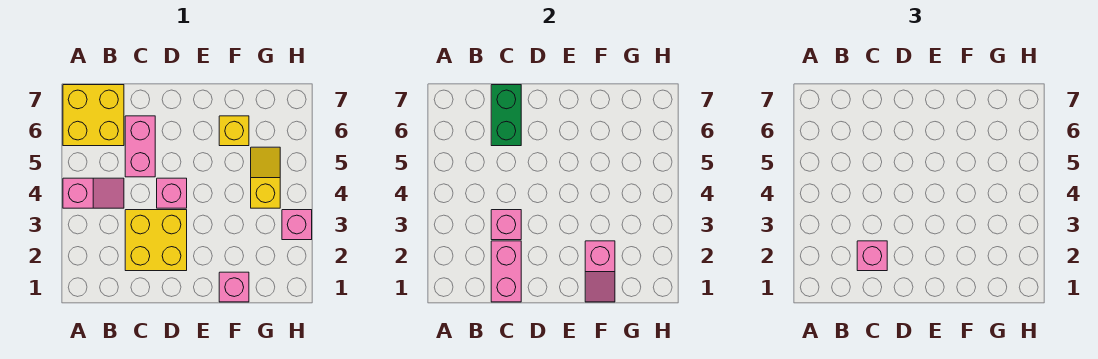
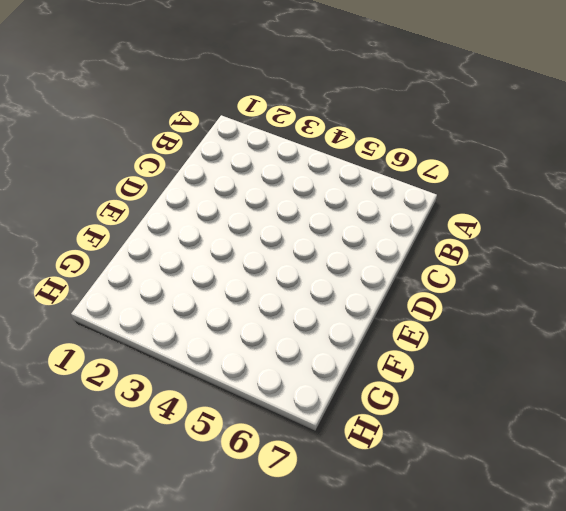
none -> pink 1x2 slope [63,178,124,208]
none -> yellow 2x2 brick [63,85,124,146]
none -> yellow 2x2 brick [125,210,187,271]

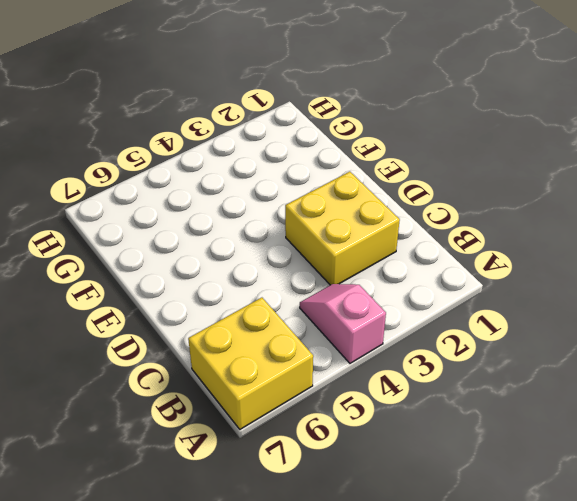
none -> pink 1x2 brick [125,116,155,177]
none -> pink 1x1 brick [157,178,187,208]
none -> pink 1x1 brick [219,272,249,302]

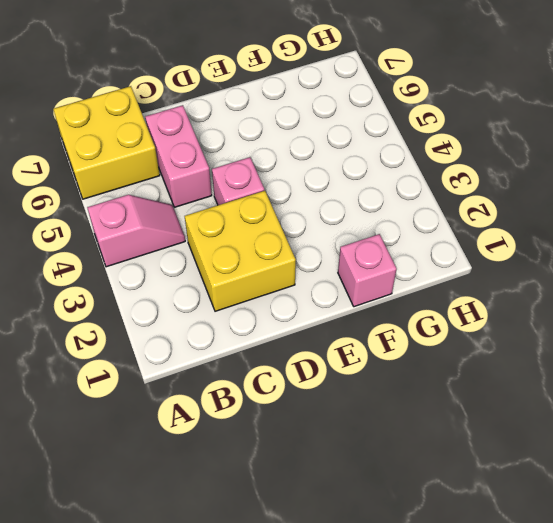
none -> yellow 1x1 brick [219,116,249,146]
none -> yellow 1x2 slope [251,147,280,208]
none -> pink 1x1 brick [282,210,312,240]

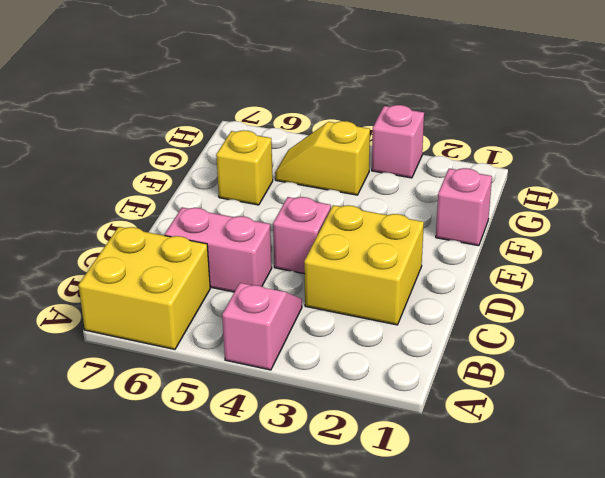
none -> pink 1x2 brick [491,241,521,302]
none -> pink 1x1 brick [491,210,521,240]
none -> green 1x2 brick [491,85,521,146]

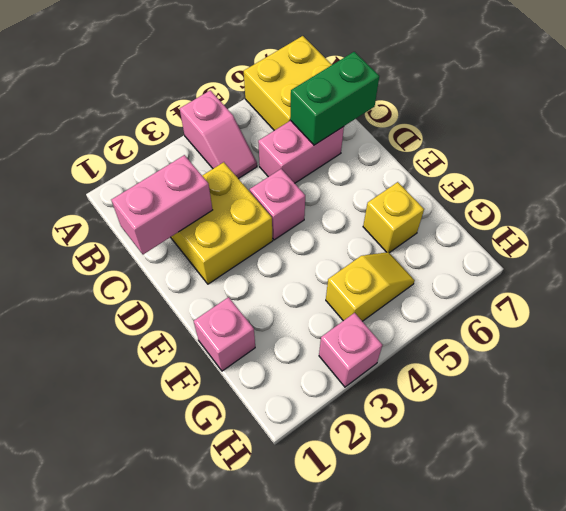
none -> pink 1x1 brick [491,210,521,240]
none -> pink 1x2 slope [585,241,615,302]
none -> pink 1x1 brick [857,241,887,271]

